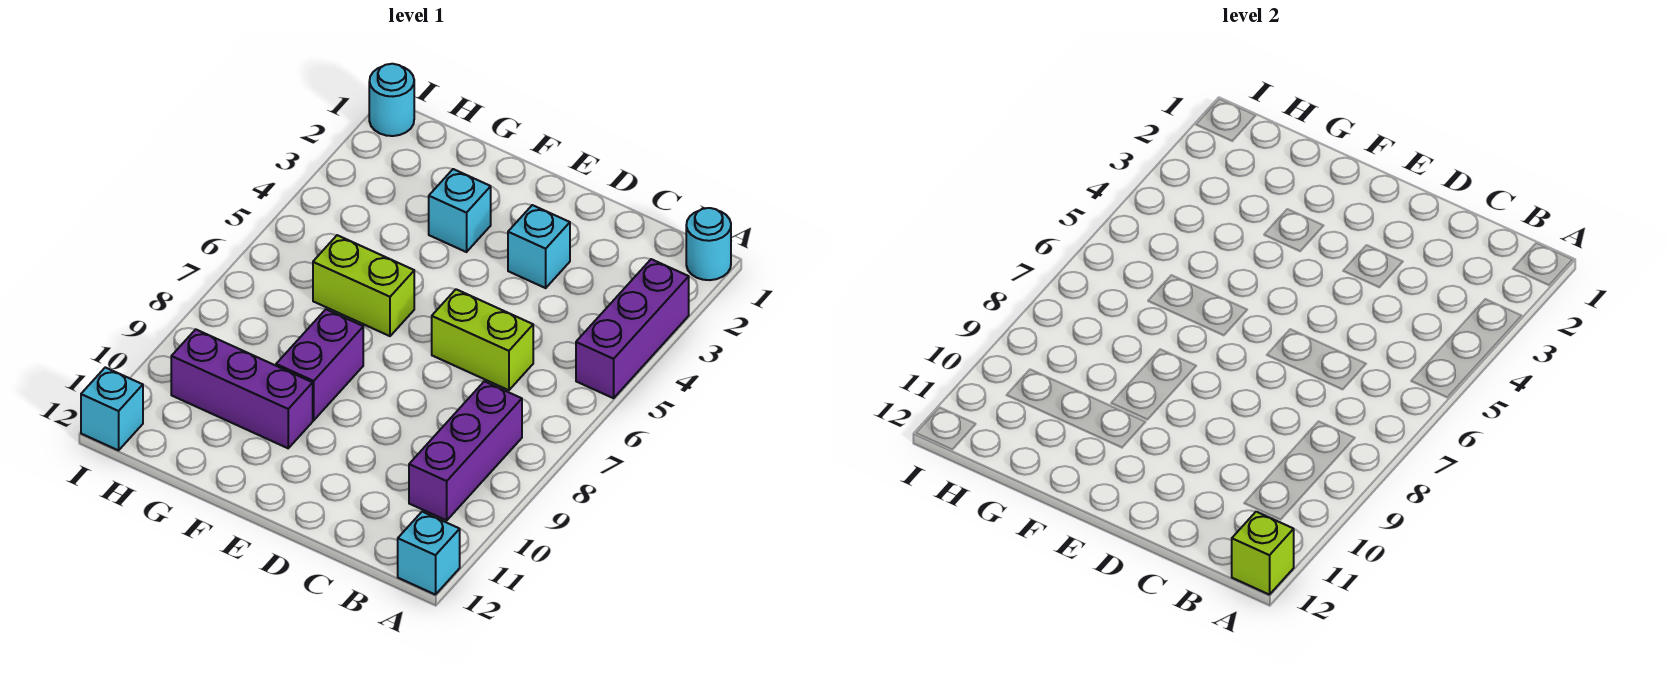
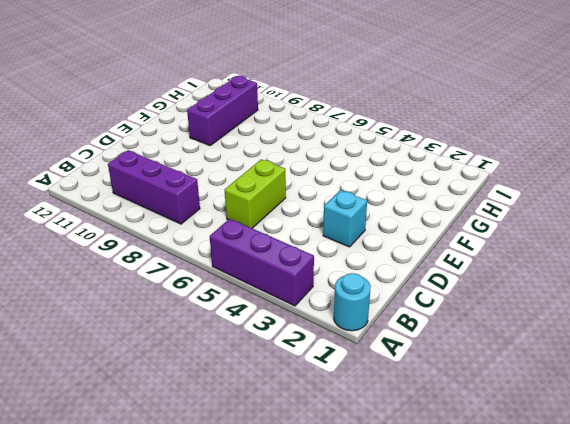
none -> cyan 1x1 brick [398,512,460,595]
none -> cyan 1x1 brick [429,169,491,252]
none -> lime 1x2 brick [313,235,414,336]

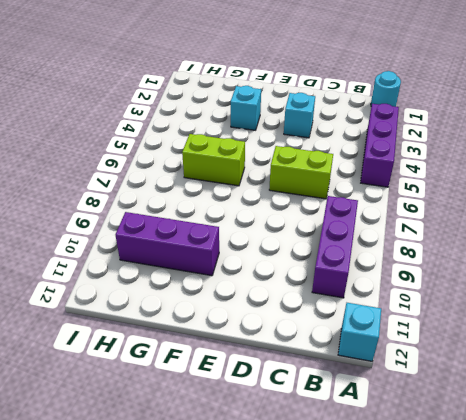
none -> purple 1x2 brick [276,309,363,420]
none -> cyan 1x1 round brick [369,64,414,136]
none -> cyan 1x1 brick [81,367,143,450]

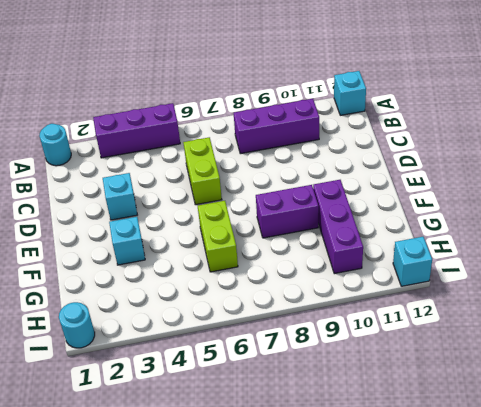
none -> lime 1x1 brick [1232,512,1294,595]

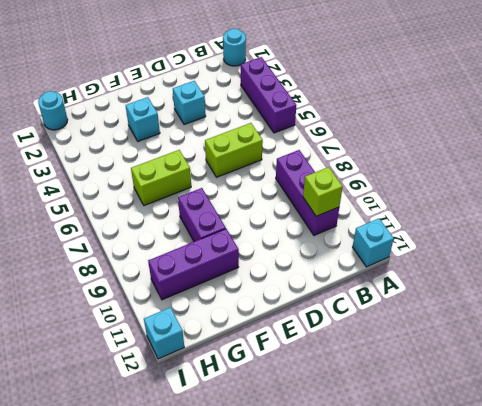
lime 1x1 brick [303,167,343,216] -> lime 1x1 brick moved to [1232,512,1294,595]

